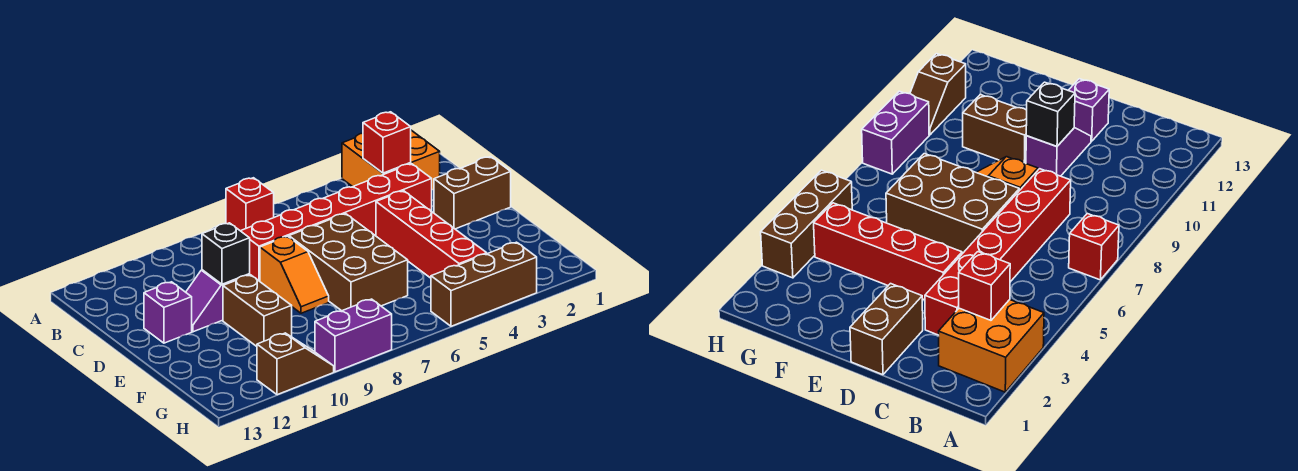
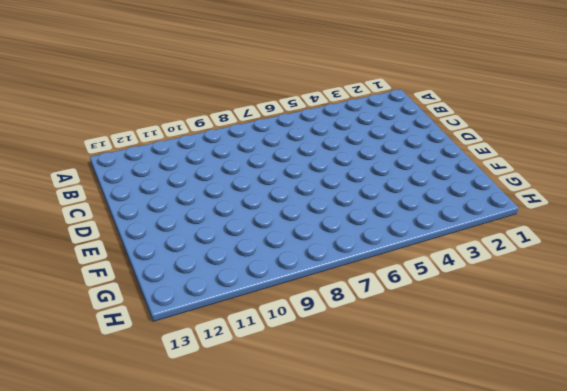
none -> orange 2x2 brick [342,130,440,190]
none -> red 1x1 brick [226,178,274,231]
none -> red 1x6 brick [241,164,432,281]

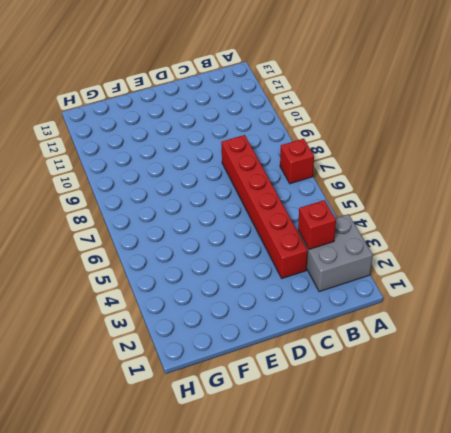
grey 2x2 brick [298,214,373,292] -> orange 2x2 brick [342,130,440,190]
none -> brown 1x2 brick [434,157,511,229]
none -> red 1x4 brick [376,191,487,278]
none -> brown 2x3 brick [289,214,408,311]

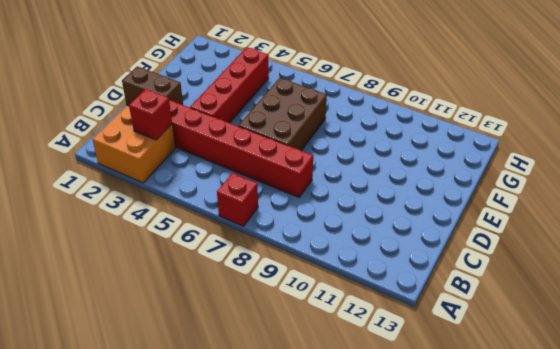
none -> orange 1x2 slope [260,236,329,313]
none -> purple 1x2 slope [186,270,250,332]
none -> purple 1x1 brick [144,282,192,343]

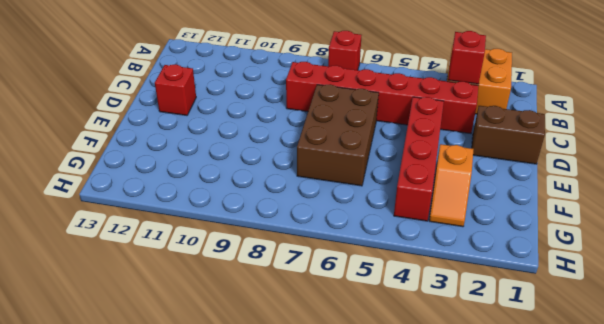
red 1x1 brick [155,64,196,115] -> purple 1x1 brick [144,282,192,343]
orange 1x2 slope [429,144,474,227] -> orange 1x2 slope moved to [260,236,329,313]
none -> purple 1x2 slope [186,270,250,332]
none -> brown 1x2 brick [223,275,292,346]
none -> brown 1x3 brick [431,242,537,326]

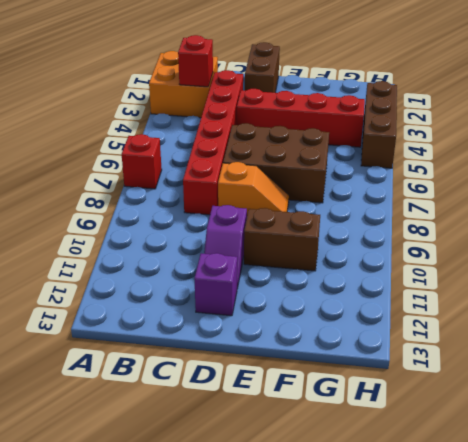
none -> purple 1x2 brick [315,299,392,372]
none -> brown 1x2 slope [257,333,334,395]
none -> black 1x1 brick [202,223,250,284]

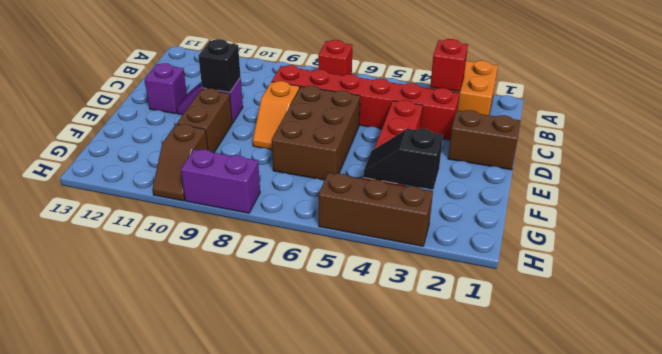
black 1x2 slope [363,129,443,190] -> none
brown 1x2 slope [152,124,208,201] -> brown 1x2 slope turned to [257,333,334,395]

